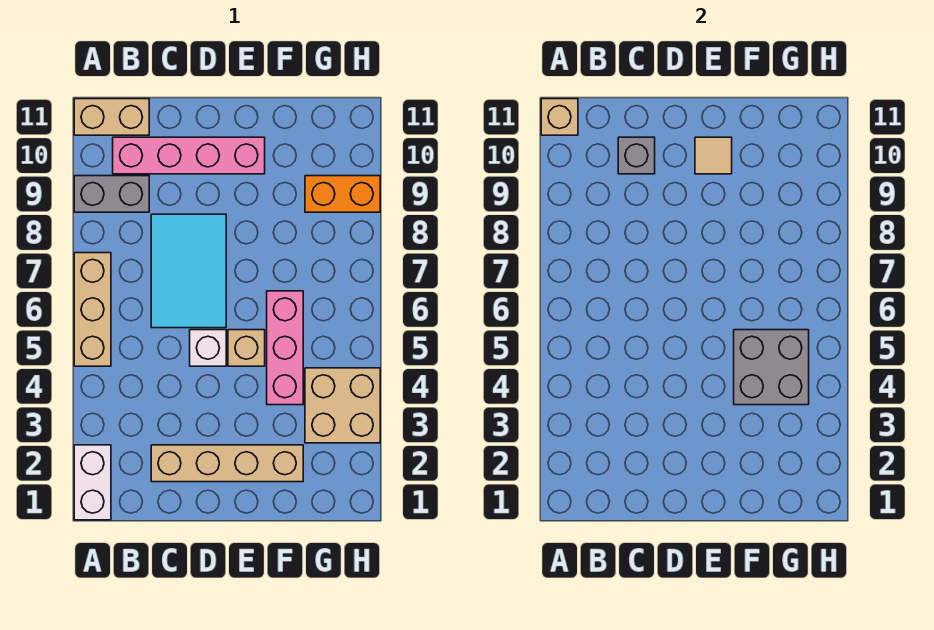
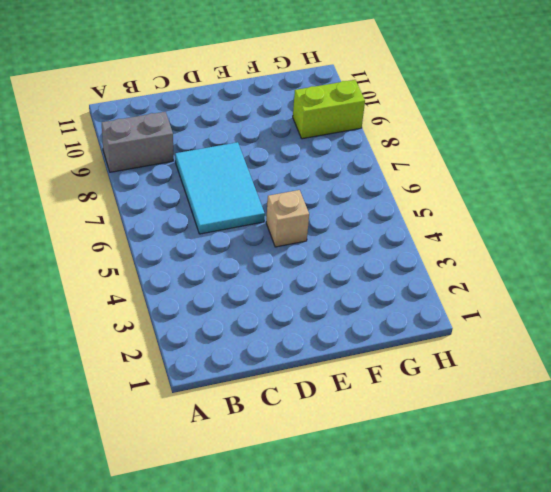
lime 1x2 brick [293,80,365,139] -> orange 1x2 brick [305,176,380,212]
none -> white 1x2 brick [74,445,111,520]
none -> tan 1x3 brick [74,253,111,366]
none -> tan 1x2 brick [74,99,149,135]

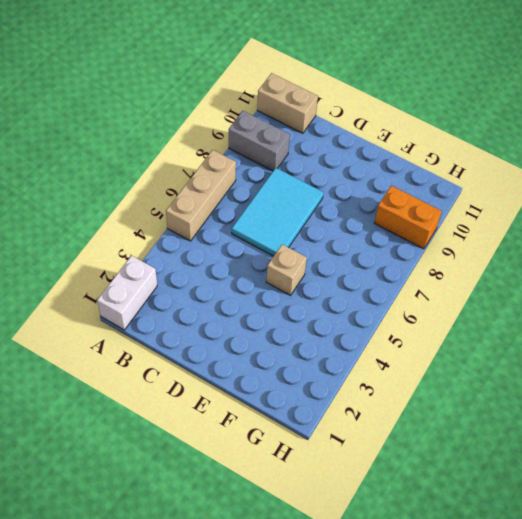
none -> pink 1x4 brick [113,137,265,174]
none -> tan 1x4 brick [151,445,303,482]
none -> white 1x1 brick [190,330,226,366]

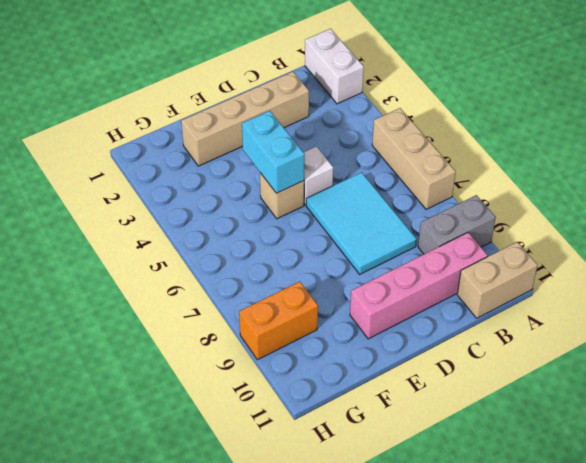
cyan 1x2 brick [242,111,305,193] -> none
none -> pink 1x3 brick [267,291,303,405]
none -> tan 2x2 brick [305,368,380,443]
none -> tan 1x1 brick [541,99,578,135]

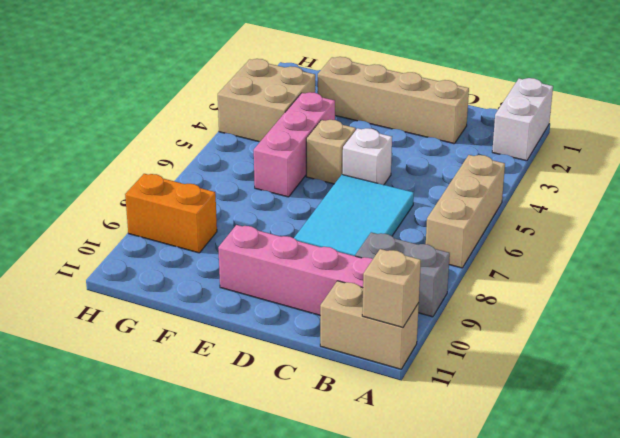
none -> grey 1x1 brick [618,137,655,174]
none -> tan 1x1 tile [695,137,732,174]
none -> grey 2x2 brick [734,330,809,405]

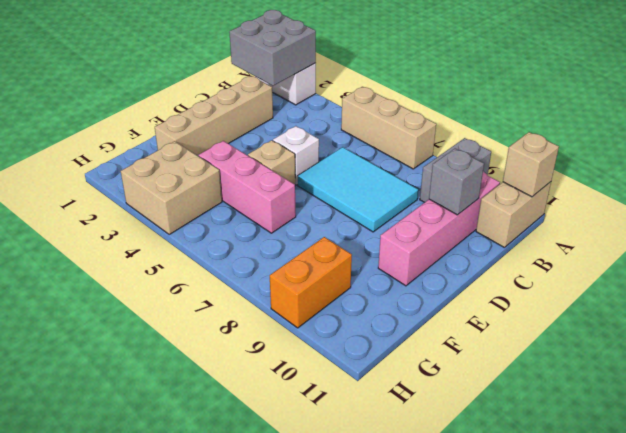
grey 2x2 brick [229,10,316,86] -> grey 2x2 brick moved to [734,330,809,405]
none -> tan 1x1 tile [695,137,732,174]

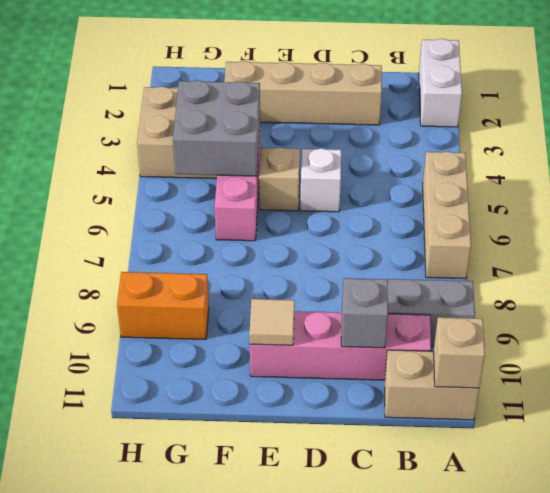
none -> cyan 2x3 tile [151,214,226,328]

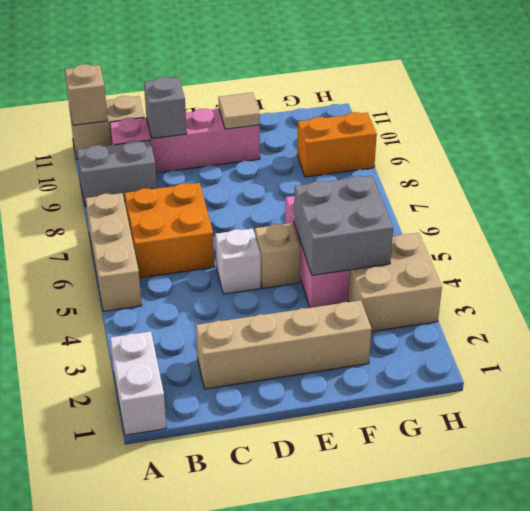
orange 2x2 brick [125,183,214,278] -> cyan 2x3 tile [151,214,226,328]

